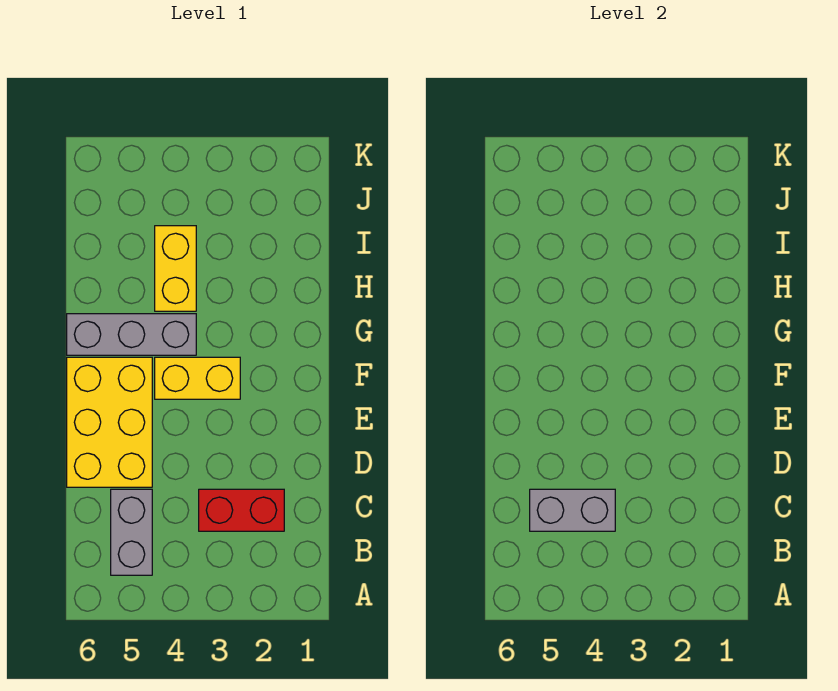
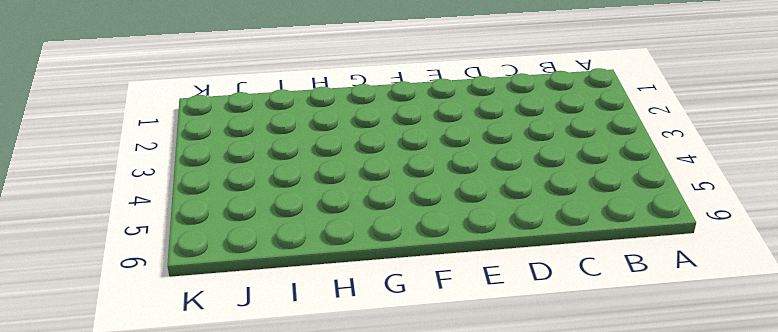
none -> grey 1x2 brick [111,489,152,575]
none -> red 1x2 brick [199,489,284,531]

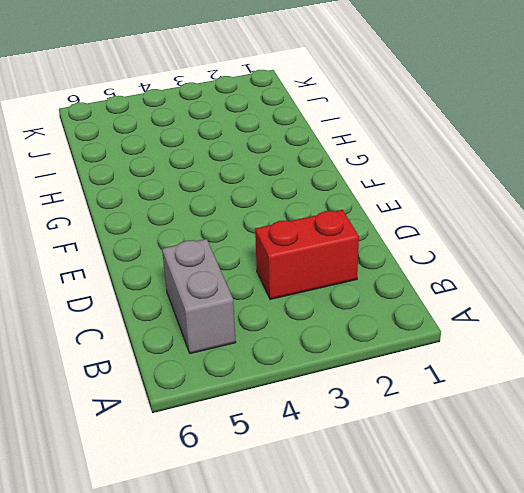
none -> yellow 2x3 brick [67,357,152,487]
none -> yellow 1x2 brick [155,357,240,399]

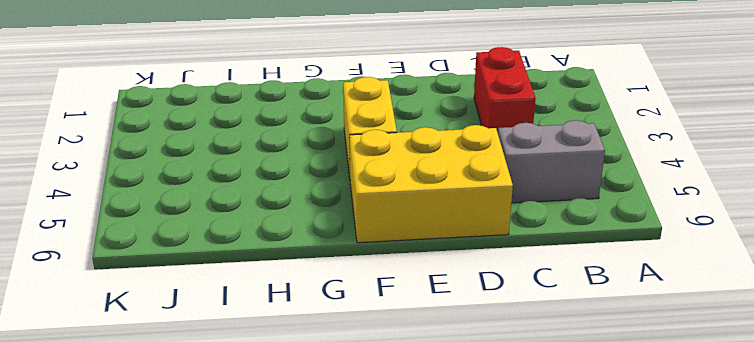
none -> grey 1x3 brick [67,314,196,355]
none -> yellow 1x2 brick [155,226,196,311]

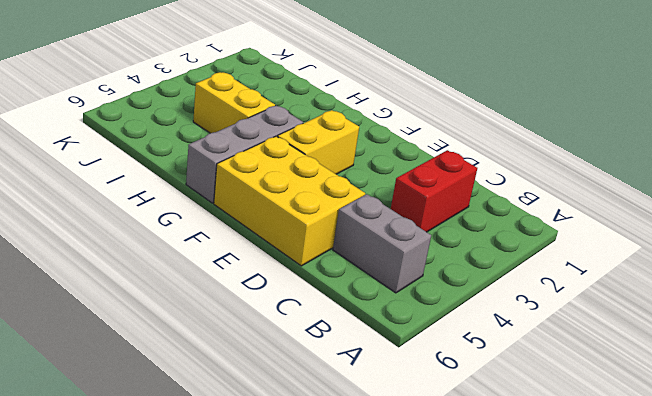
none -> grey 1x2 brick [530,489,615,531]

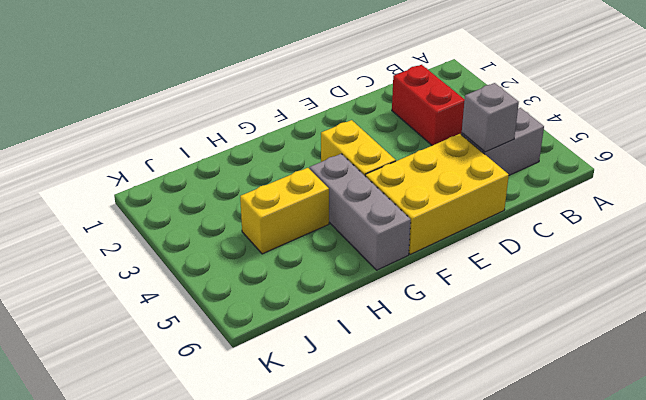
grey 1x1 brick [462,83,519,152] -> grey 1x2 brick [530,489,615,531]

